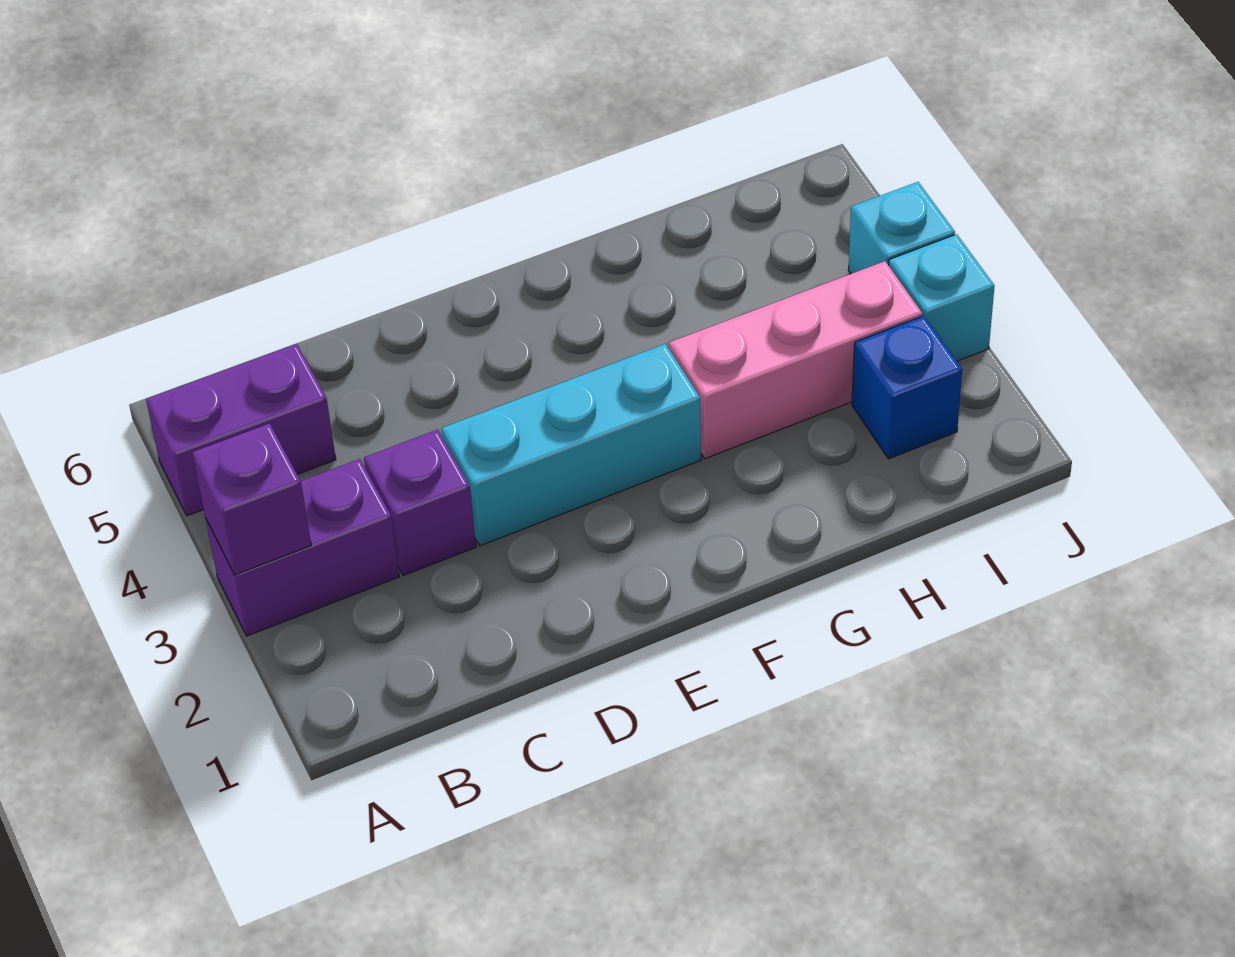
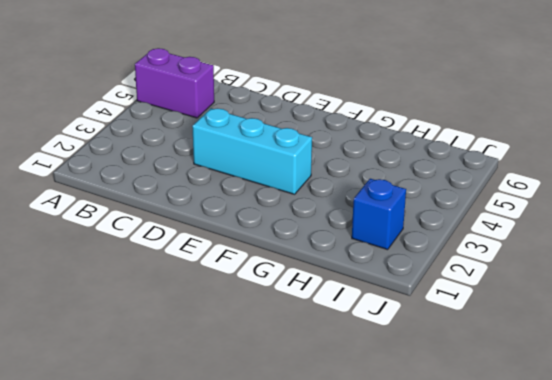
none -> purple 1x2 brick [205,459,399,636]
none -> purple 1x1 brick [364,430,476,575]

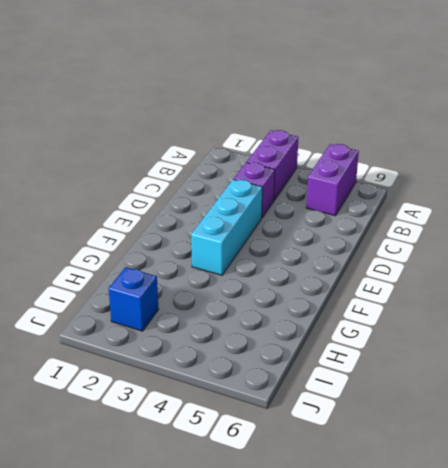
none -> pink 1x3 brick [669,261,922,459]
none -> cyan 1x1 brick [889,234,994,361]

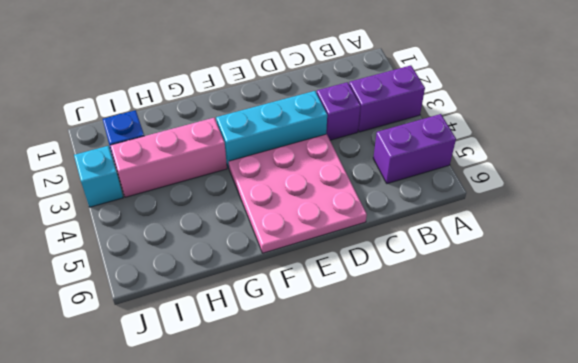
pink 3x3 plate [229,134,367,253] -> none
none -> cyan 1x1 brick [848,182,955,274]
none -> purple 1x1 brick [192,423,311,575]

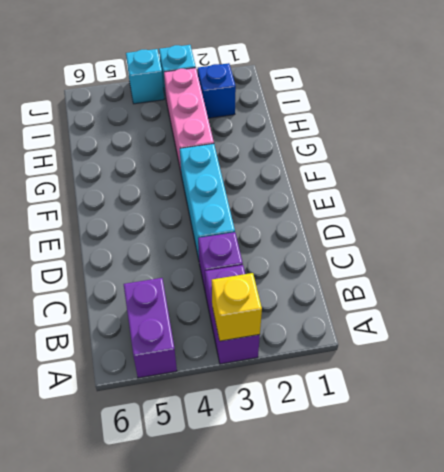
yellow 1x1 brick [212,273,262,341] -> purple 1x1 brick [192,423,311,575]

